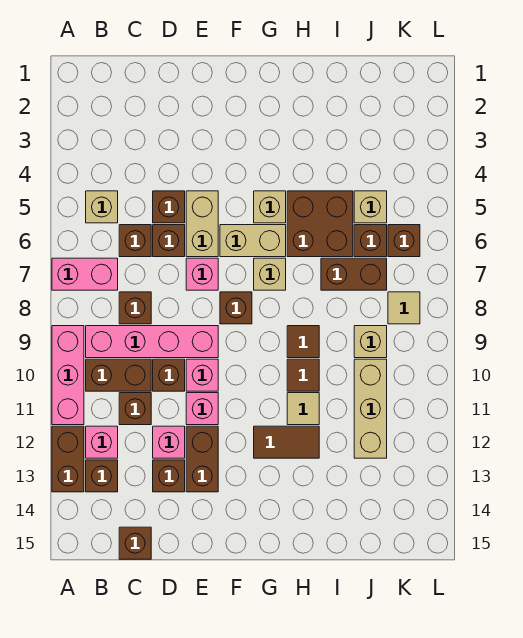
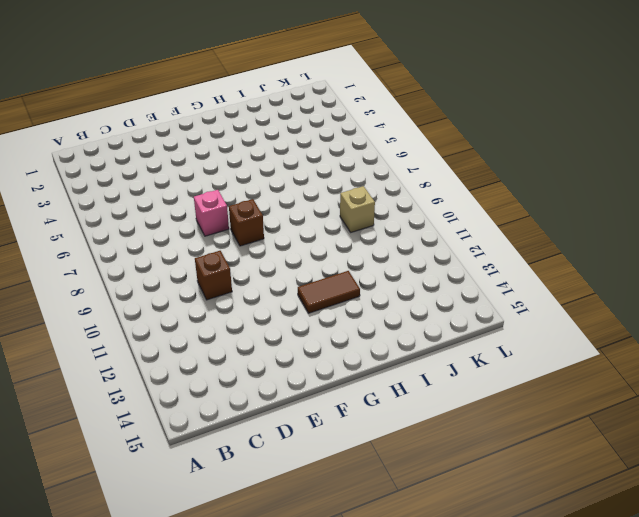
none -> pink 1x2 brick [52,258,118,290]
none -> pink 1x3 brick [52,326,84,425]
none -> brown 1x2 brick [52,426,84,492]
none -> tan 1x1 brick [86,191,118,223]

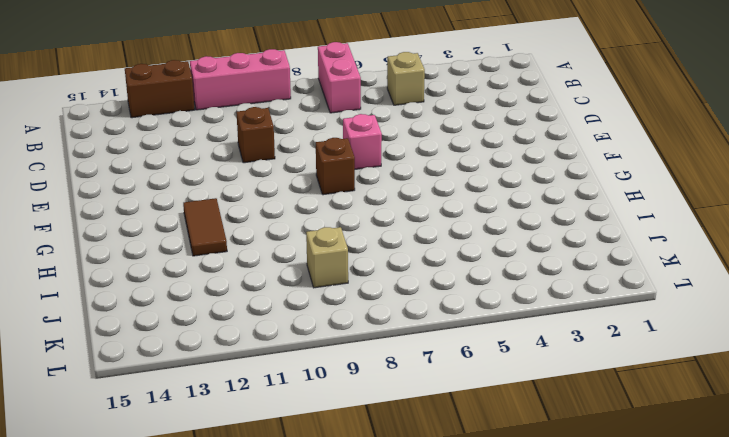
none -> pink 1x4 brick [86,326,218,358]
none -> brown 1x2 brick [86,359,151,391]
none -> pink 1x1 brick [86,426,118,458]
none -> brown 1x1 brick [86,460,118,492]

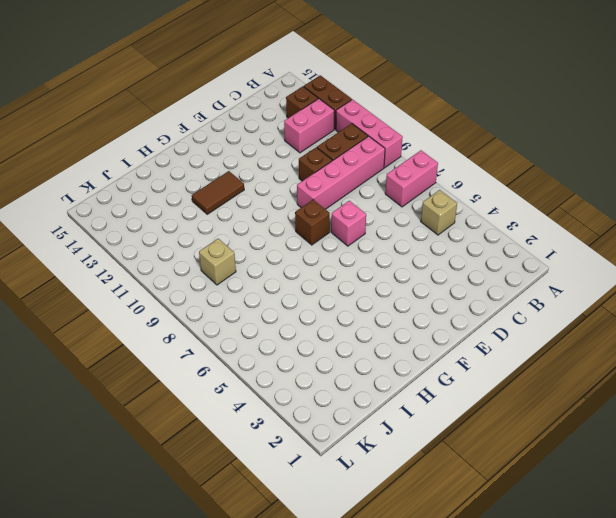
pink 1x2 brick [284,99,334,153] -> pink 1x1 brick [86,426,118,458]
none -> brown 1x1 brick [119,225,151,257]
none -> brown 1x1 brick [119,292,151,324]
none -> brown 1x1 brick [119,393,151,425]
none -> brown 1x1 brick [119,527,151,559]

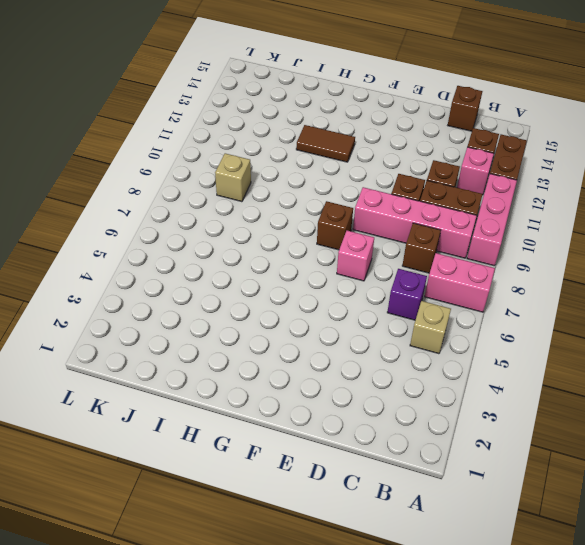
purple 1x1 brick [387,269,427,320] -> brown 1x1 brick [119,225,151,257]
none -> brown 1x1 brick [153,191,185,223]
none -> brown 1x1 brick [153,225,185,257]
none -> pink 1x1 brick [153,426,185,458]
none -> brown 1x1 brick [153,460,185,492]

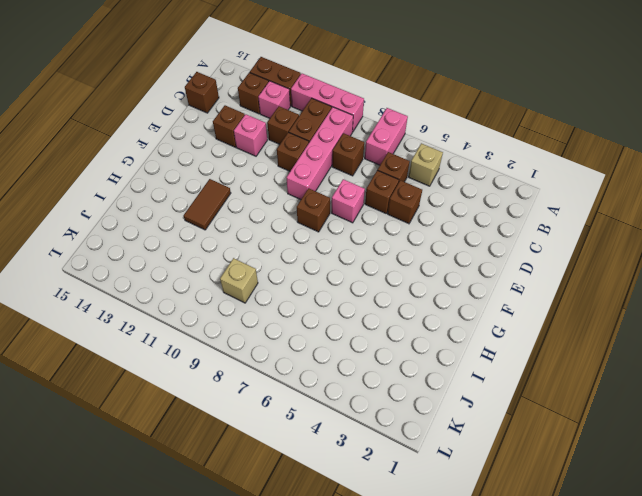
none -> tan 1x2 brick [186,191,218,257]
none -> pink 1x1 brick [186,359,218,391]
none -> pink 1x1 brick [186,393,218,425]
none -> brown 1x2 brick [186,426,218,492]

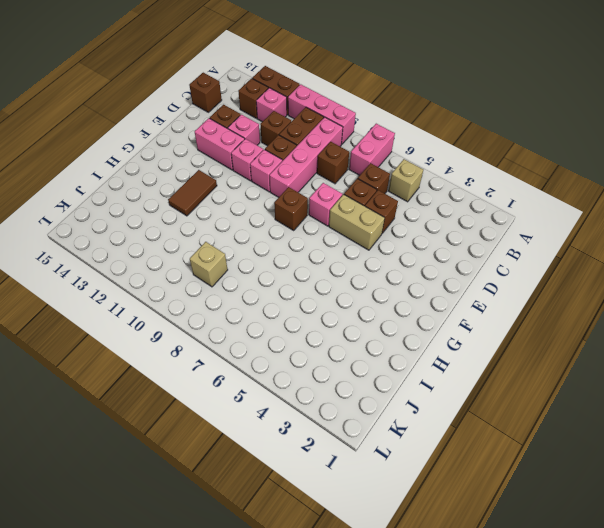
pink 1x2 brick [195,118,245,170] -> brown 1x2 brick [186,426,218,492]
none -> tan 1x2 brick [220,225,286,257]
none -> tan 1x1 brick [254,191,286,223]
none -> tan 1x1 brick [254,258,286,290]
none -> brown 2x2 brick [287,191,353,257]

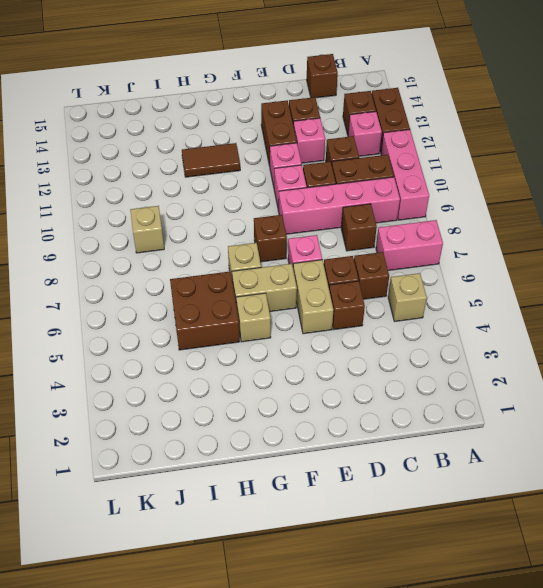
none -> brown 1x1 tile [287,326,319,358]
none -> brown 1x1 tile [287,359,319,391]
none -> tan 1x1 tile [287,393,319,425]
none -> brown 1x2 brick [321,258,387,290]

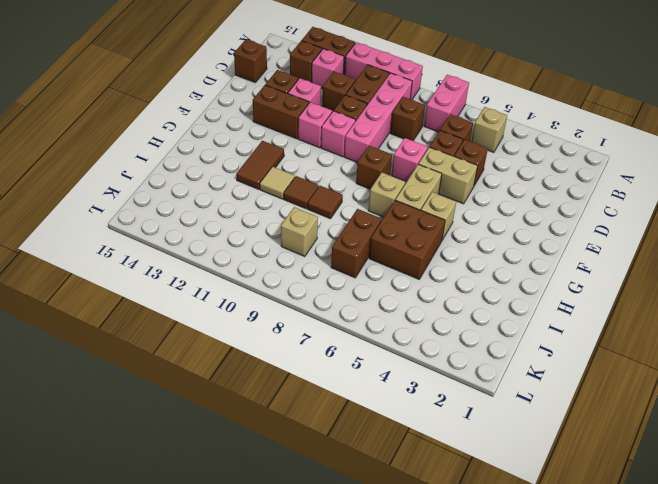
none -> tan 1x1 brick [354,191,387,223]
none -> brown 1x1 brick [354,225,387,257]
none -> tan 1x3 brick [354,359,387,458]
none -> brown 1x1 brick [388,225,420,257]

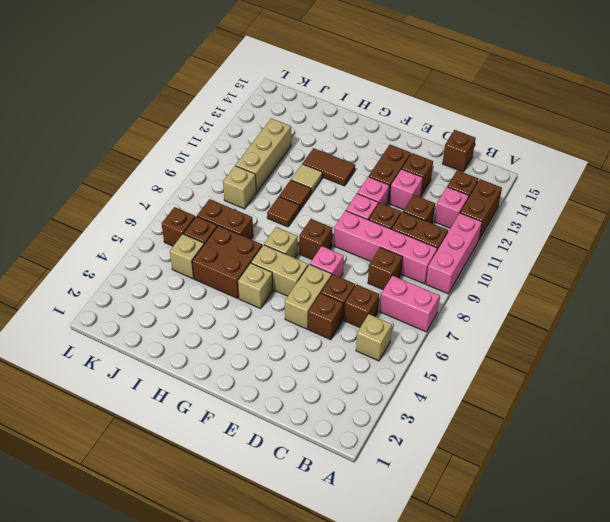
none -> tan 1x1 tile [388,292,420,324]

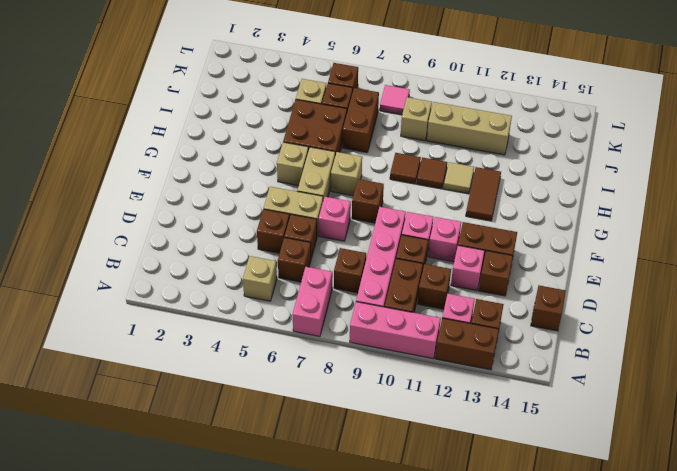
pink 1x1 tile [380,85,410,115] -> tan 1x1 tile [388,292,420,324]

